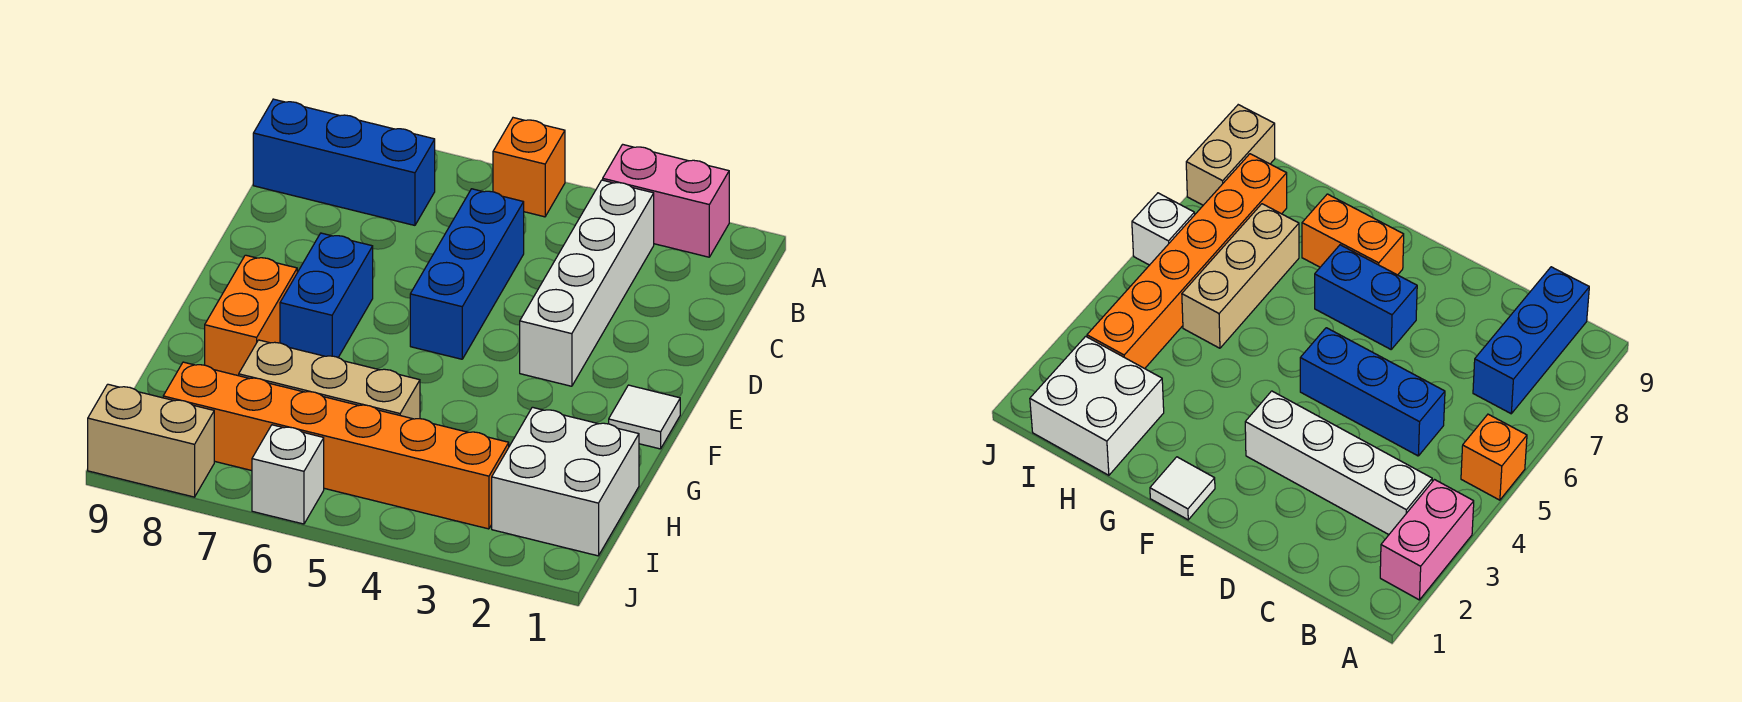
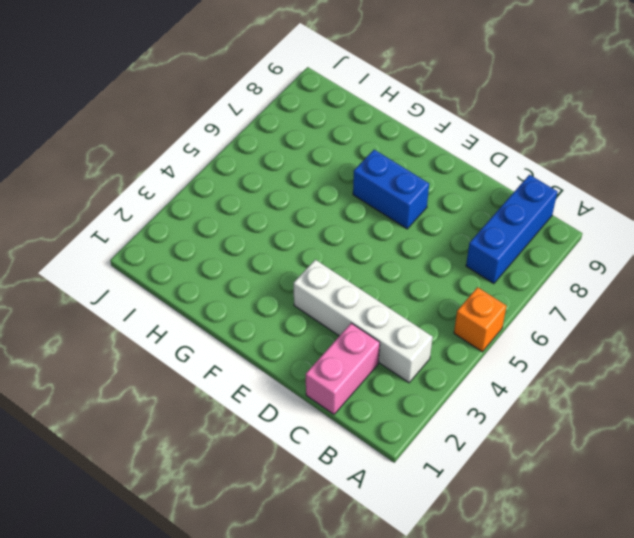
pink 1x2 brick [306,323,380,414] -> pink 1x2 brick moved to [603,144,729,257]
none -> blue 1x3 brick [410,189,524,359]
none -> white 1x1 tile [609,385,680,449]
none -> orange 1x2 brick [205,255,297,376]

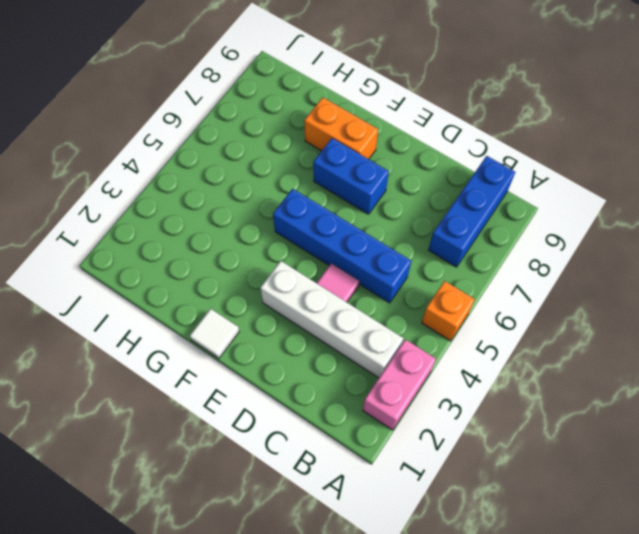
blue 1x4 brick [273,189,411,303] -> blue 1x3 brick [410,189,524,359]
pink 1x1 tile [317,263,359,302] -> none
none -> white 2x2 brick [492,407,639,556]
none -> tan 1x3 brick [239,340,420,419]
none -> orange 1x6 brick [163,362,509,529]

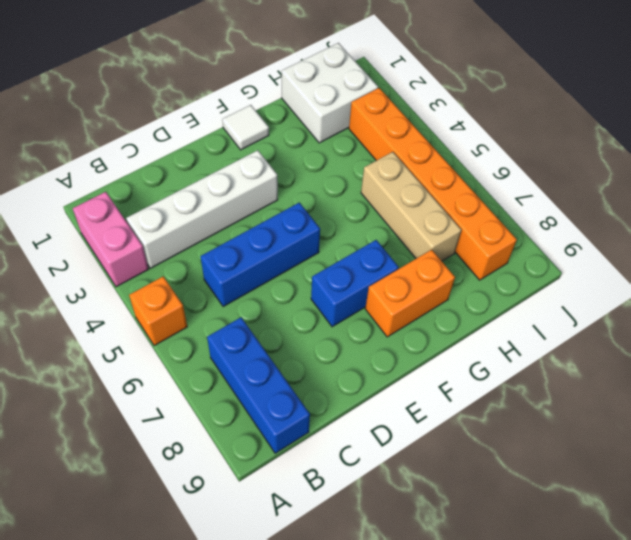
none -> white 1x1 brick [252,425,324,524]
none -> tan 1x2 brick [88,384,214,497]

